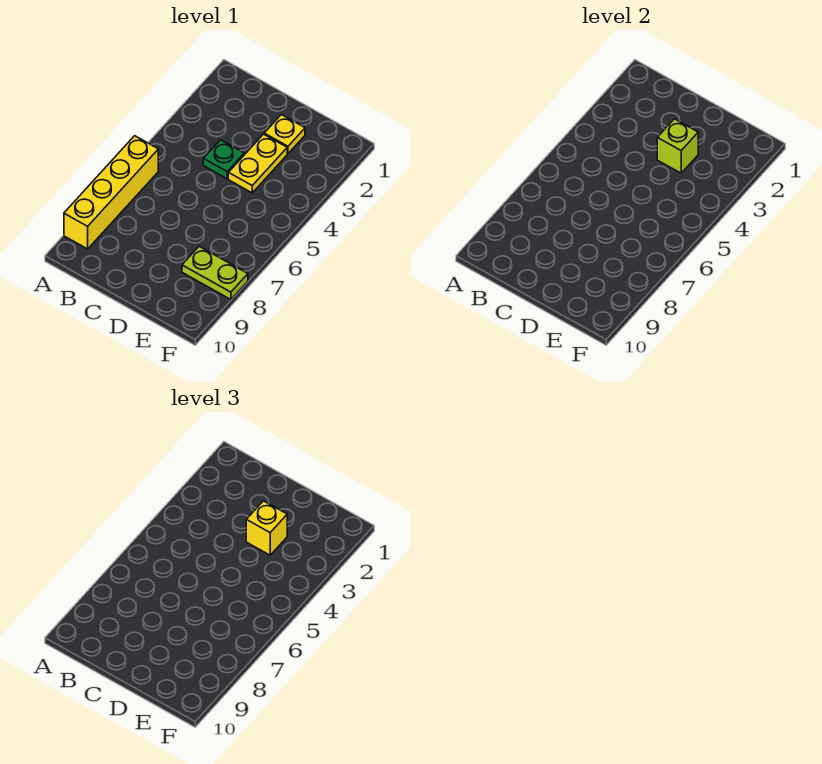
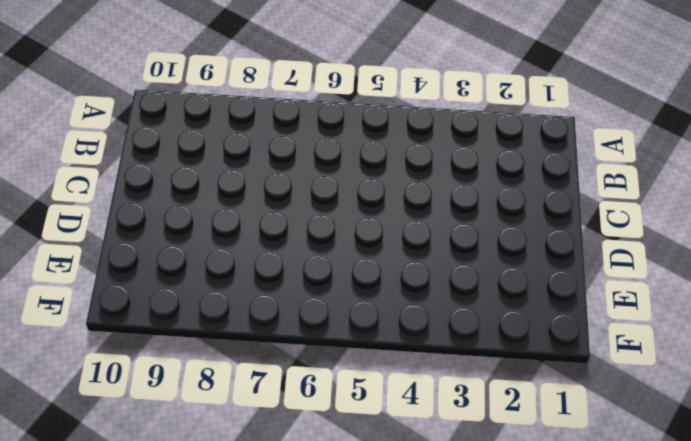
none -> yellow 1x4 brick [64,136,158,249]
none -> green 1x1 plate [203,140,244,179]

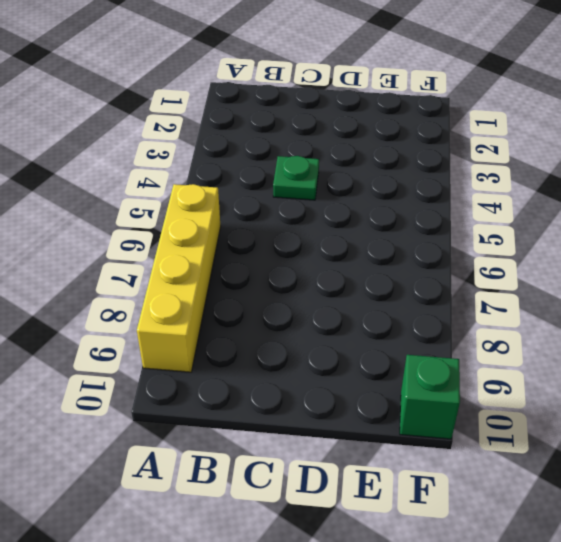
green 1x1 brick [400,355,460,439] -> none
none -> yellow 1x1 plate [264,115,305,154]
none -> yellow 1x2 plate [228,134,287,193]

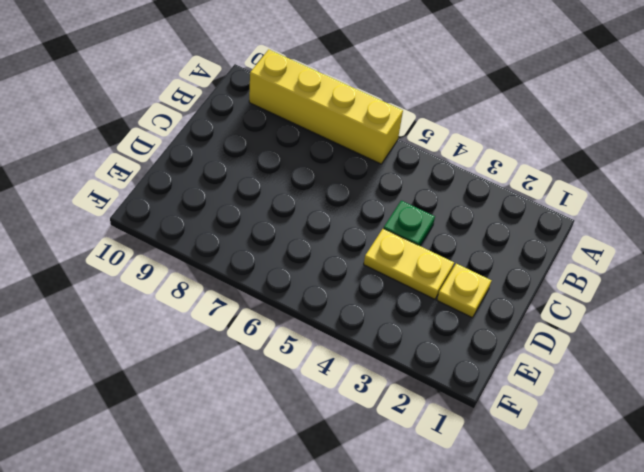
none -> lime 1x2 plate [182,246,248,299]
none -> lime 1x1 brick [657,119,698,173]

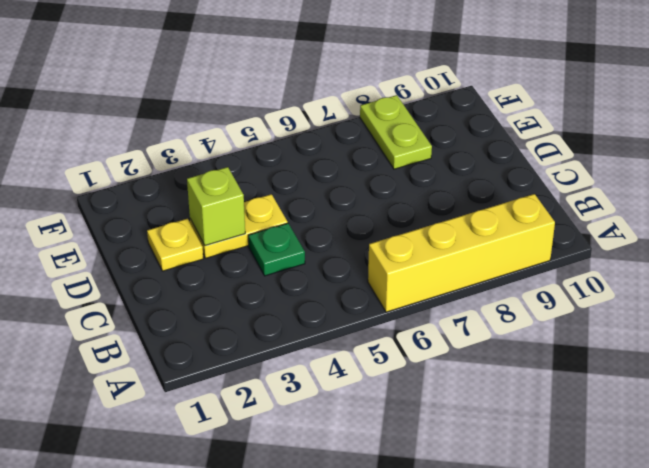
none -> yellow 1x1 brick [246,501,287,555]

